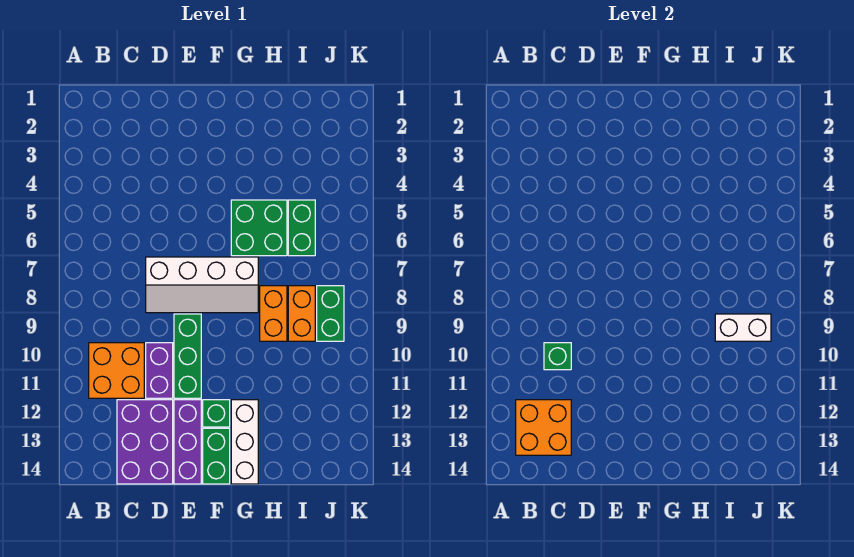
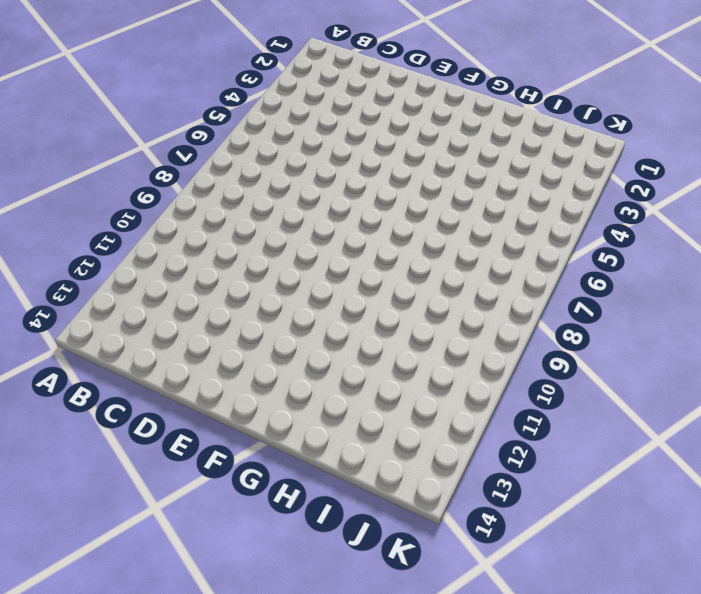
none -> orange 2x2 brick [89,343,144,398]
none -> purple 2x3 brick [117,400,173,484]
none -> white 2x4 slope [146,257,258,313]

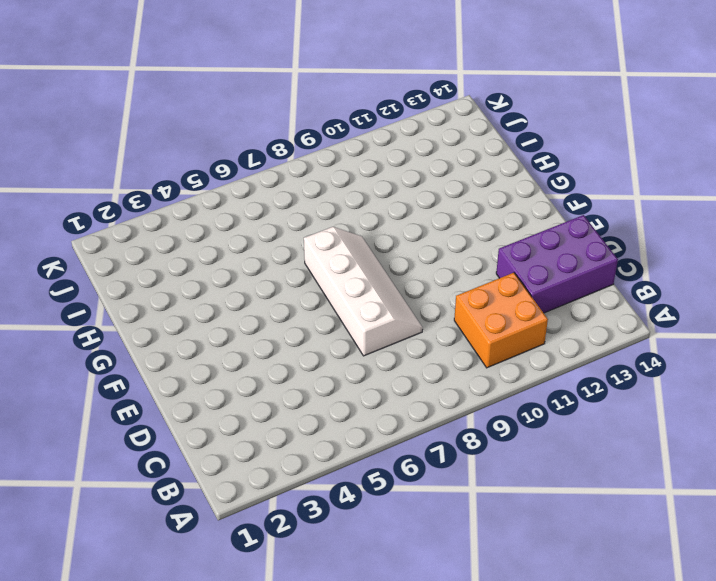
none -> purple 1x2 brick [146,343,173,398]
none -> green 1x3 brick [174,314,201,398]
none -> purple 1x3 brick [174,400,201,484]

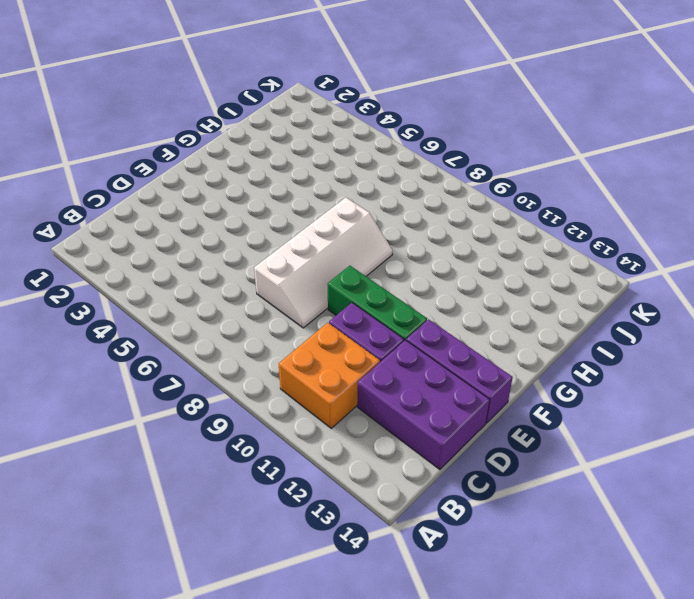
none -> green 1x1 brick [203,400,230,427]
none -> green 1x2 brick [203,428,230,484]
none -> green 2x2 brick [231,200,287,256]

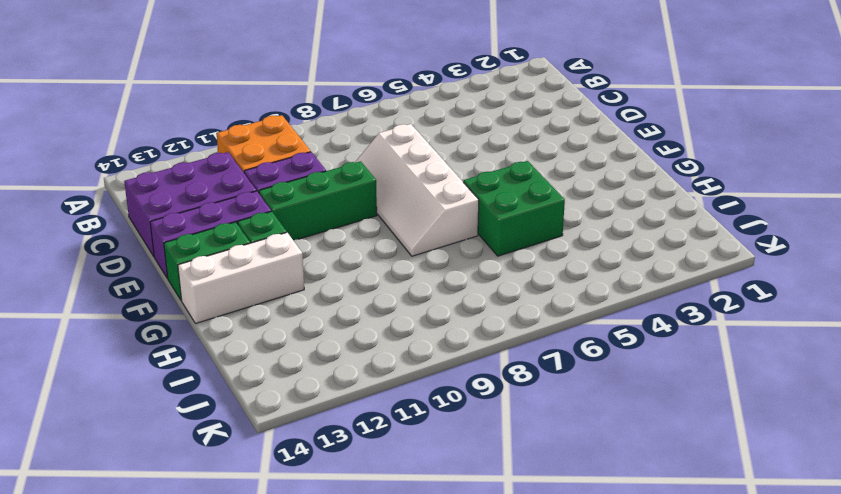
none -> orange 1x2 brick [260,286,287,341]
none -> green 1x2 brick [288,200,315,256]
none -> orange 1x2 brick [288,286,315,341]

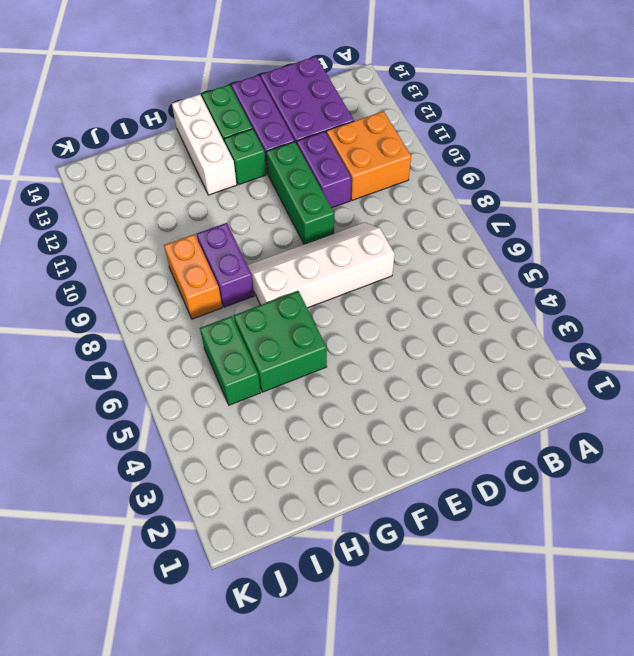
purple 1x2 brick [197,223,254,307] -> orange 1x2 brick [260,286,287,341]
none -> green 1x2 brick [317,286,344,341]
none -> orange 2x2 brick [516,400,571,455]
none -> green 1x1 brick [544,343,571,370]

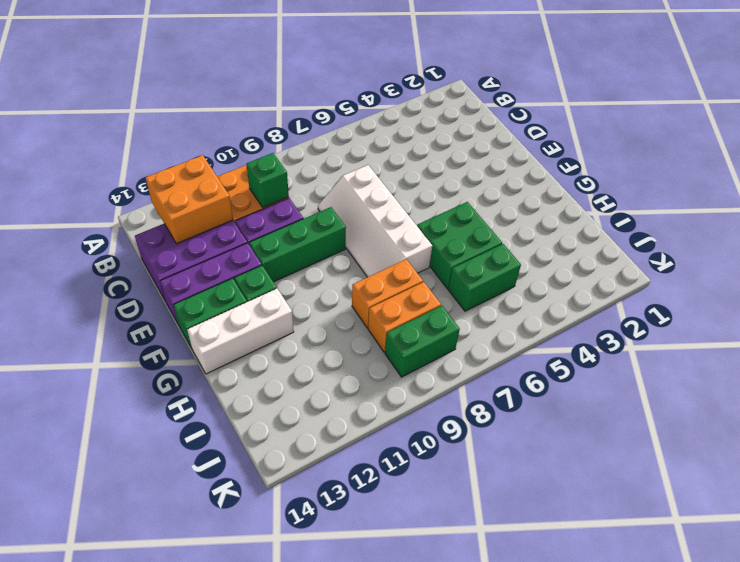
none -> white 1x2 brick [715,314,771,341]

